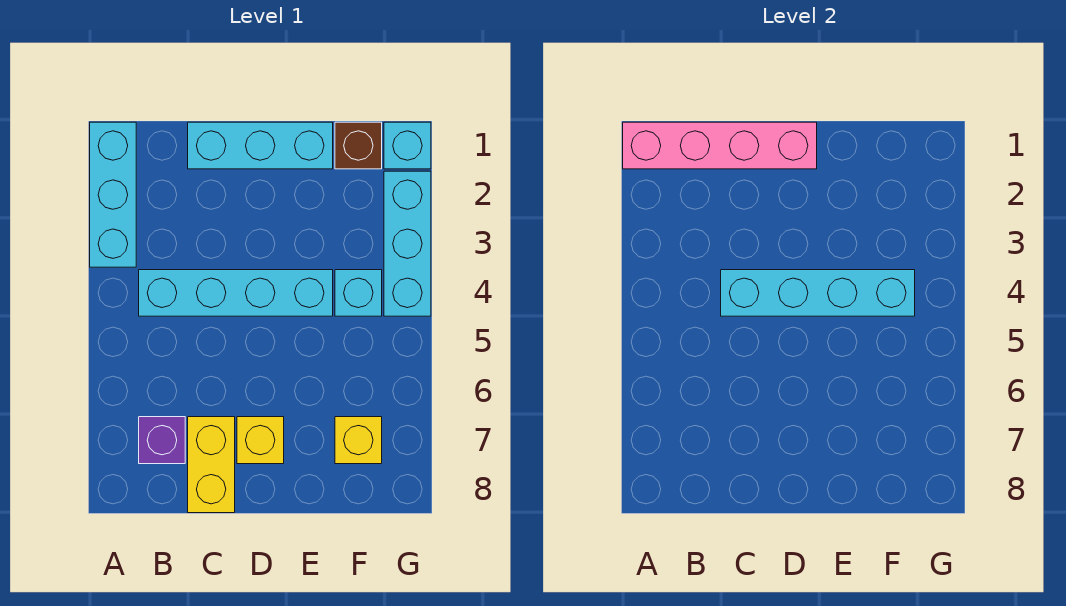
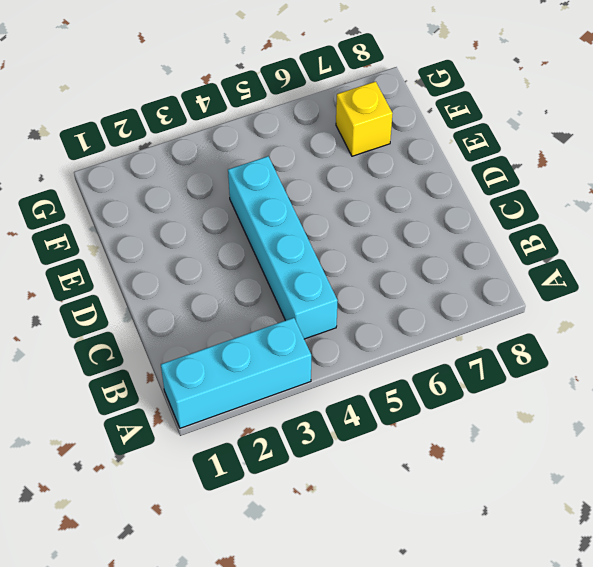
none -> purple 1x1 brick [139,417,185,464]
none -> cyan 1x3 brick [188,122,333,169]
none -> yellow 1x2 brick [188,417,235,513]

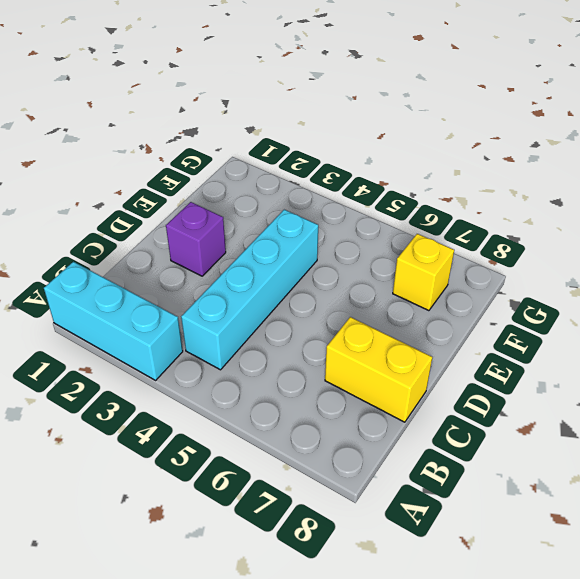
purple 1x1 brick [166,202,226,276] -> purple 1x1 brick moved to [139,417,185,464]
none -> cyan 1x3 brick [188,122,333,169]
none -> yellow 1x1 brick [237,417,284,464]
none -> brown 1x1 brick [335,122,382,169]

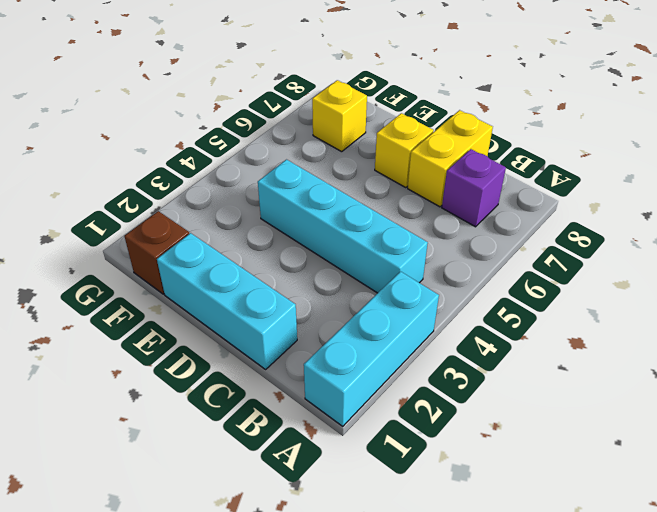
none -> cyan 1x1 brick [335,270,382,316]
none -> cyan 1x1 brick [384,122,431,169]
none -> cyan 1x3 brick [384,171,431,316]

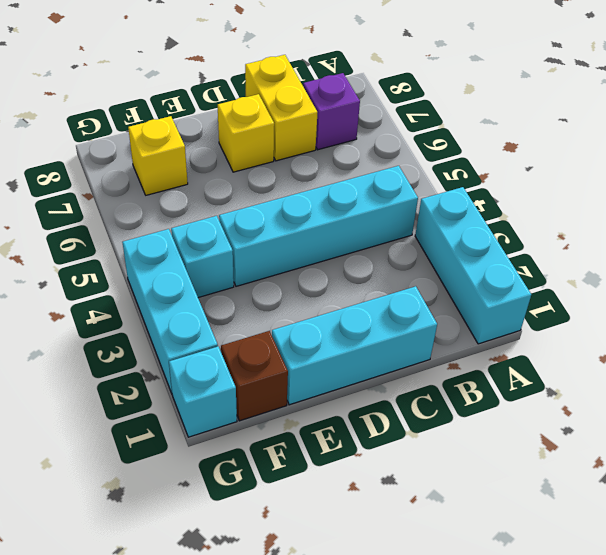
none -> pink 1x4 brick [623,122,817,169]
none -> cyan 1x4 brick [721,270,915,316]

